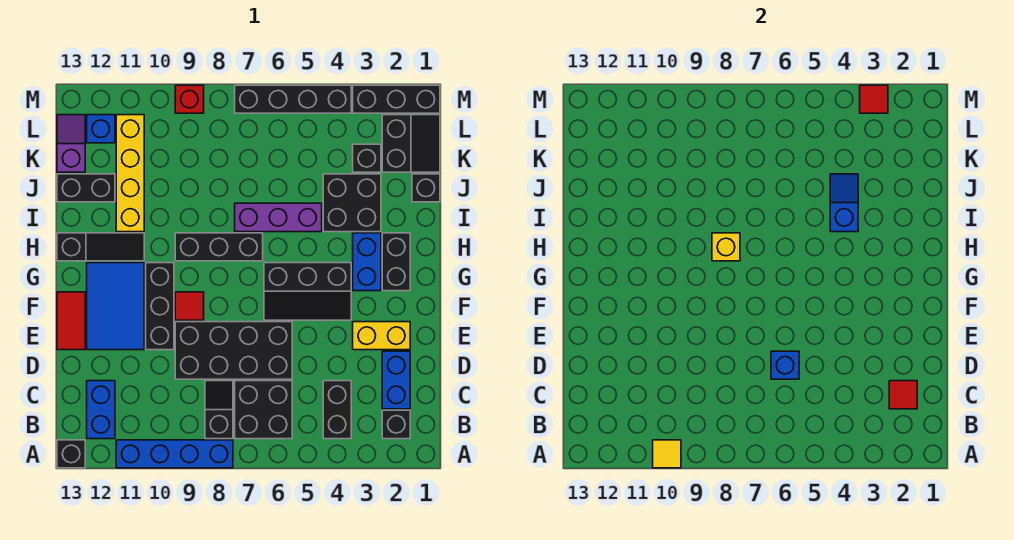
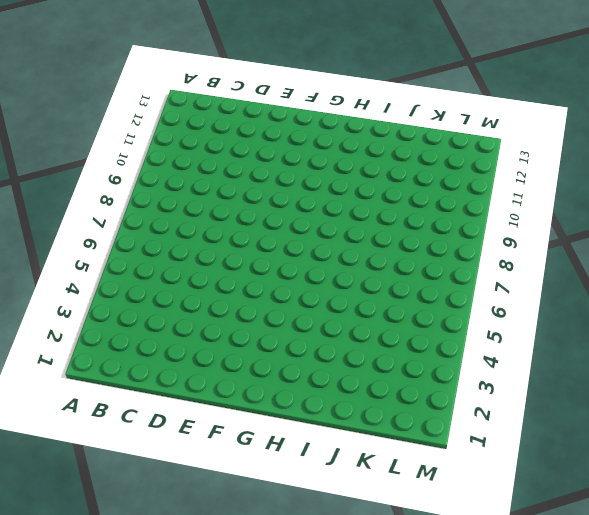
none -> blue 1x4 brick [116,440,233,468]
none -> black 1x1 brick [57,440,85,468]
none -> black 1x1 brick [382,410,410,439]
none -> black 1x2 brick [323,381,351,439]

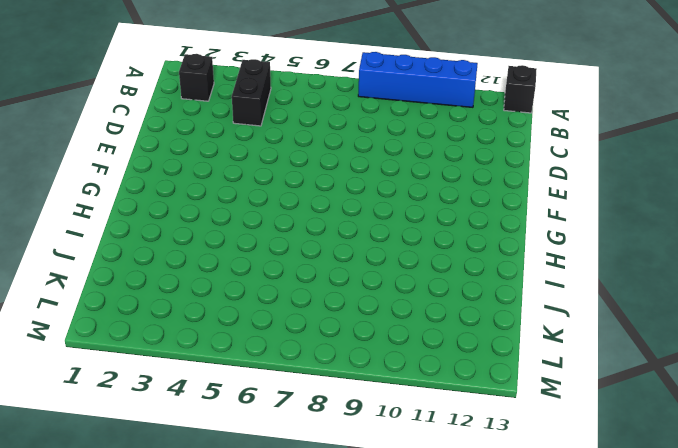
none -> black 2x2 brick [235,381,292,439]
none -> black 1x2 slope [205,381,233,439]
none -> blue 1x2 brick [87,381,115,439]
none -> blue 1x2 brick [382,351,410,409]

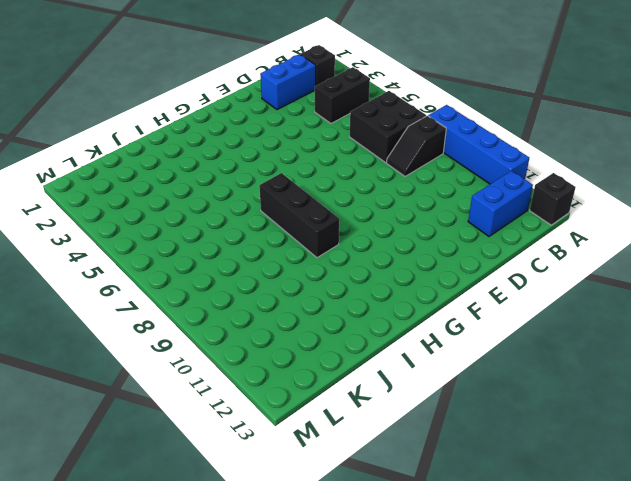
none -> black 2x4 brick [175,322,292,379]
none -> yellow 1x2 brick [353,322,410,350]
none -> black 1x3 brick [146,263,174,350]
none -> blue 2x3 tile [87,263,144,350]

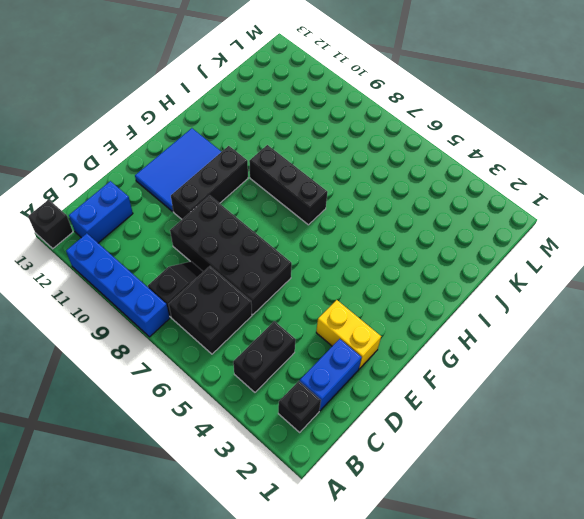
none -> red 1x2 tile [57,292,85,350]
none -> black 2x3 slope [264,263,351,320]
none -> red 1x1 tile [175,292,204,320]
none -> black 1x2 brick [382,233,410,291]

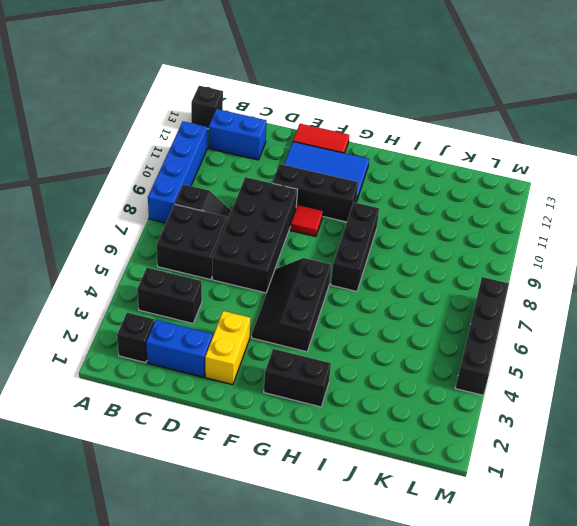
none -> blue 1x2 brick [353,233,381,291]
none -> black 1x3 slope [57,233,144,261]
none -> black 2x2 brick [323,174,381,232]
none -> purple 1x3 brick [235,203,322,232]

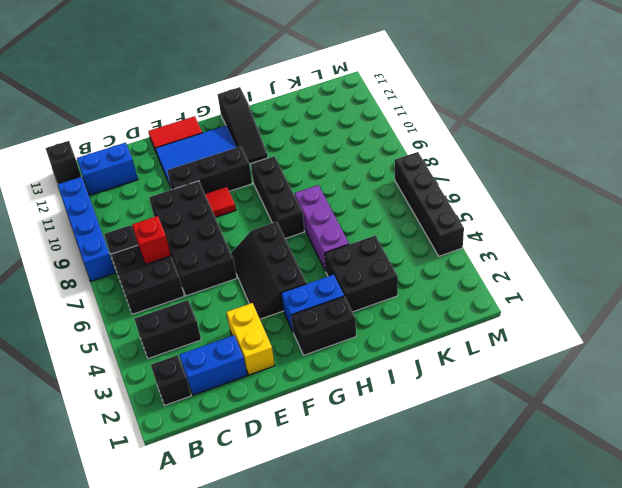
red 1x1 brick [132,216,171,264] -> red 1x1 brick moved to [175,85,204,113]
none -> yellow 1x4 brick [116,115,144,232]
none -> black 1x1 brick [412,174,440,202]
none -> black 1x2 brick [57,174,115,202]
none -> black 2x2 slope [382,115,440,172]

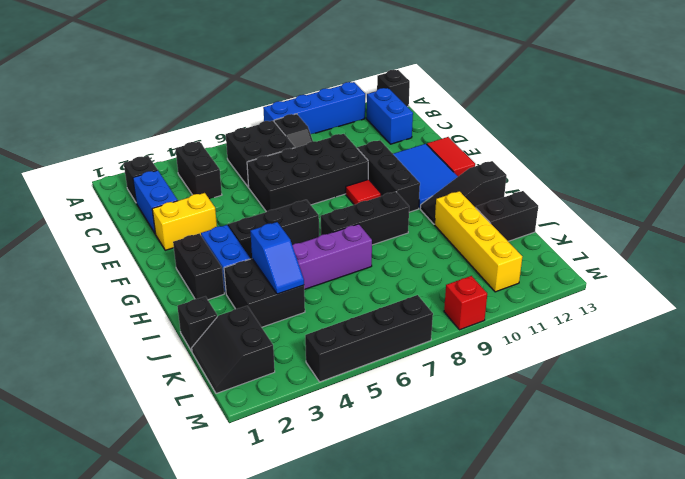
none -> black 1x1 brick [353,144,381,172]
none -> purple 1x2 slope [57,115,85,172]
none -> blue 1x1 brick [87,115,115,143]
none -> black 1x3 brick [353,85,440,113]

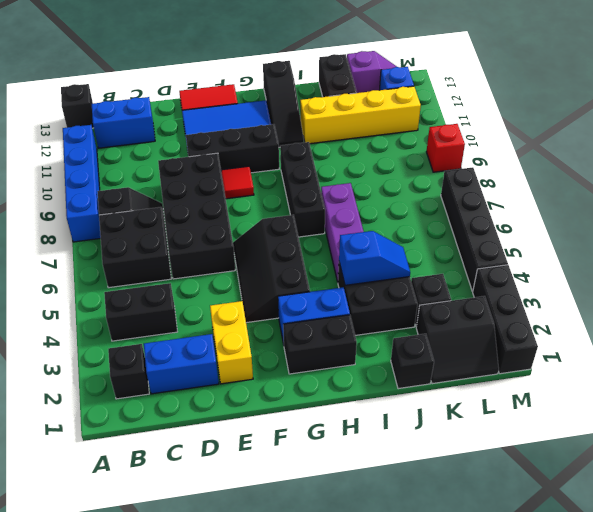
none -> yellow 1x1 tile [653,440,681,468]
none -> red 1x1 tile [889,381,917,409]
none -> blue 1x1 brick [771,351,799,379]
none -> yellow 1x1 brick [712,233,740,261]

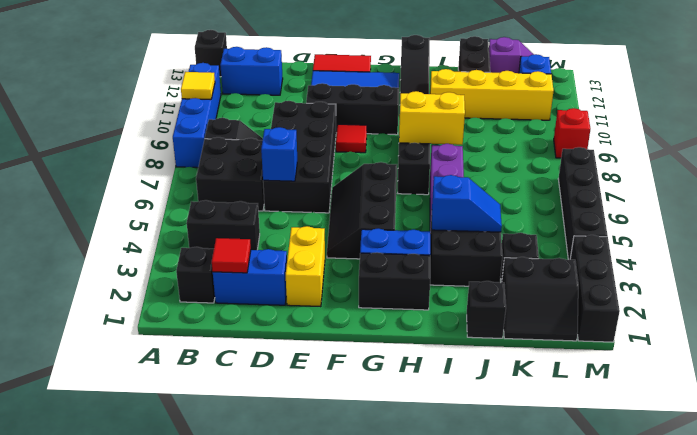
yellow 1x2 brick [399,91,465,145] -> yellow 1x1 brick [712,233,740,261]
none -> red 1x1 tile [860,85,888,113]

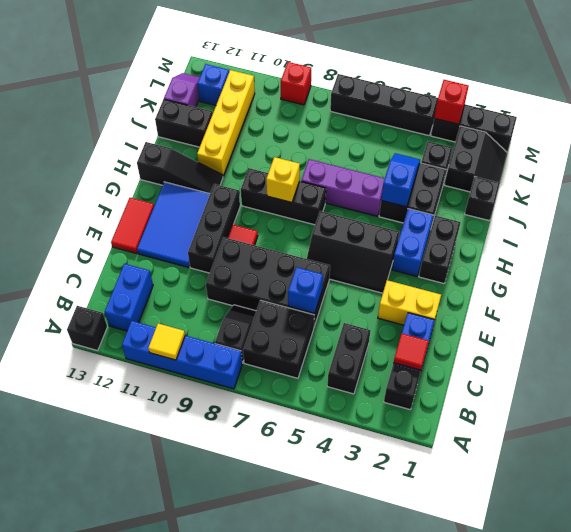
red 1x1 brick [434,80,469,124] -> red 1x1 tile [860,85,888,113]

